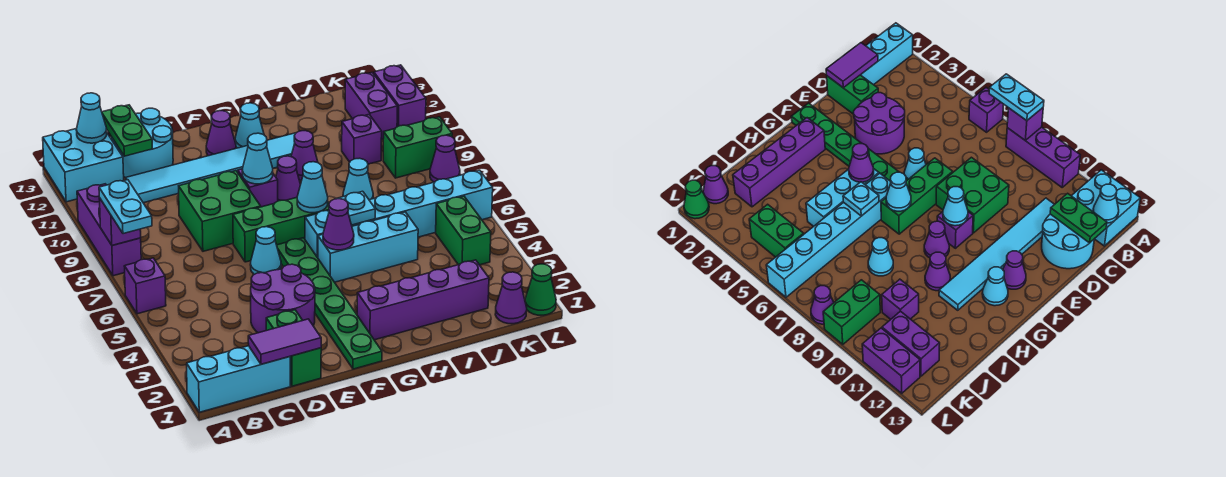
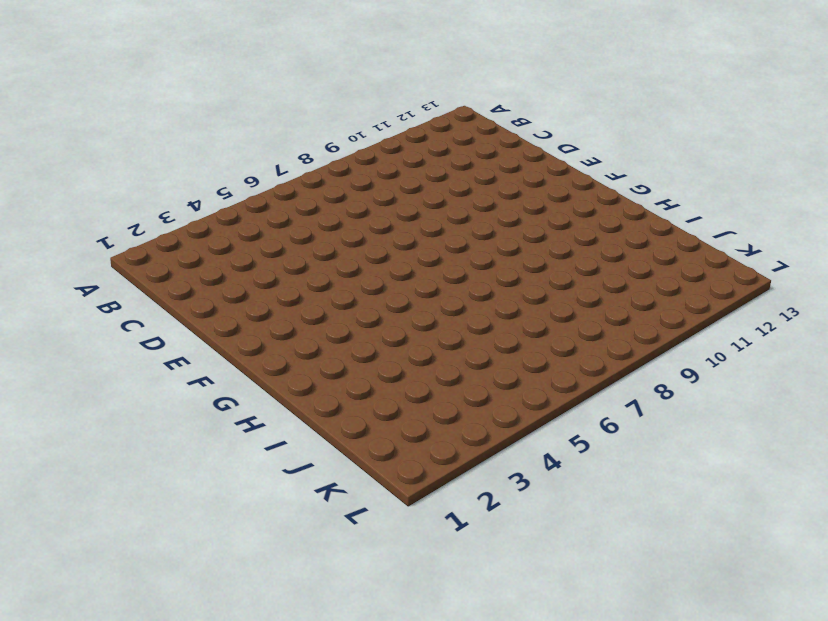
none -> cyan 1x3 brick [187,346,290,412]
none -> purple 1x1 brick [124,258,166,314]
none -> purple 1x3 brick [77,184,141,276]
none -> cyan 2x2 brick [43,129,124,202]

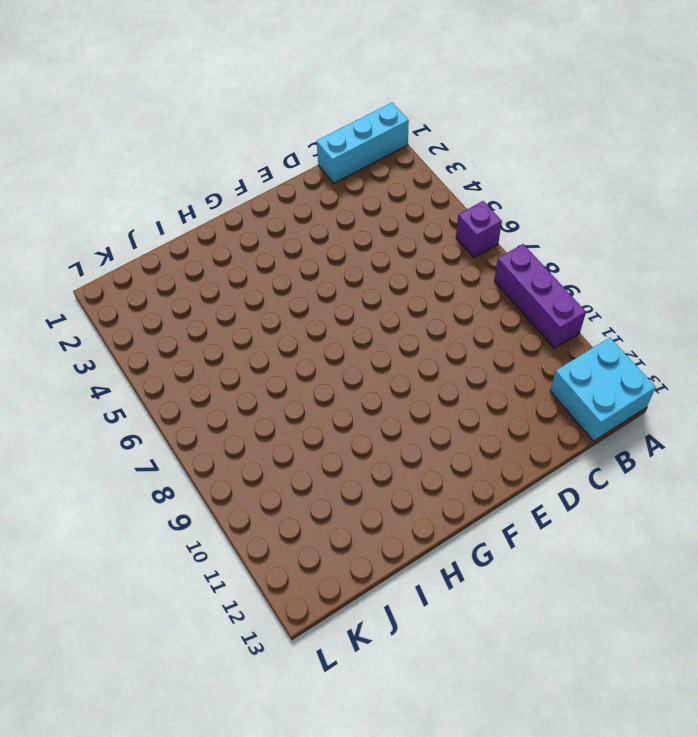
none -> cyan 1x6 tile [126,133,296,203]
none -> cyan 2x2 round brick [111,108,173,177]
none -> green 1x2 brick [266,310,321,386]
none -> purple 2x2 round brick [251,264,315,333]

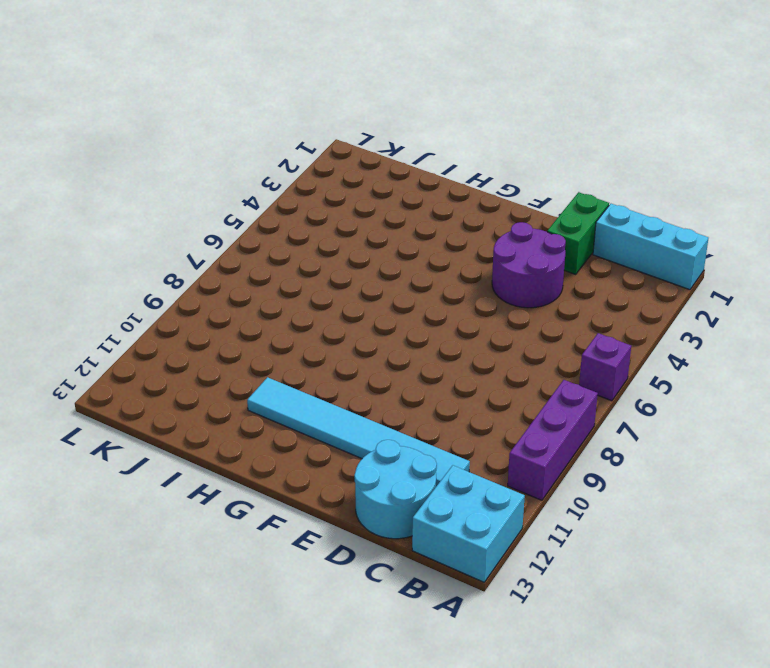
none -> green 2x2 brick [179,171,261,251]
none -> cyan 1x1 cone [250,227,281,274]
none -> green 1x3 brick [233,198,329,262]
none -> green 1x6 plate [277,238,382,369]

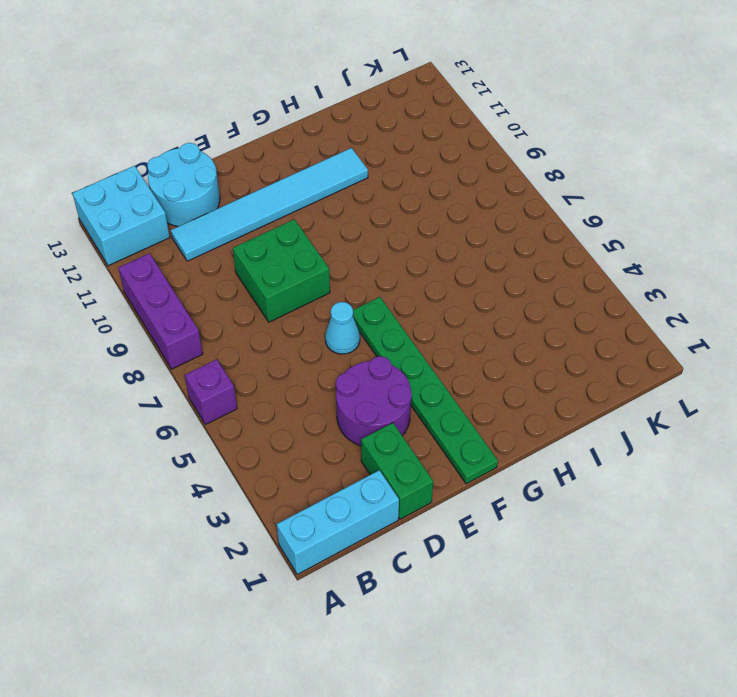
none -> green 1x3 brick [233,198,329,262]
none -> purple 1x1 brick [238,169,278,207]
none -> purple 1x1 cone [206,111,236,156]
none -> purple 1x4 brick [357,260,489,340]

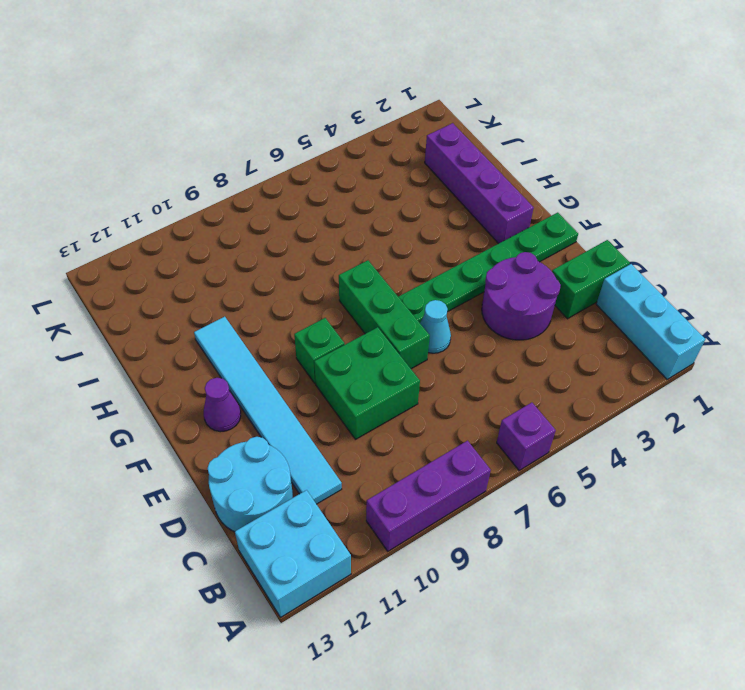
green 1x1 brick [294,318,345,383] -> purple 1x1 brick [238,169,278,207]
none -> cyan 1x3 brick [318,212,418,282]
none -> cyan 1x6 brick [305,170,493,258]
none -> purple 1x1 cone [276,156,301,201]
none -> cyan 1x1 cone [235,103,264,148]

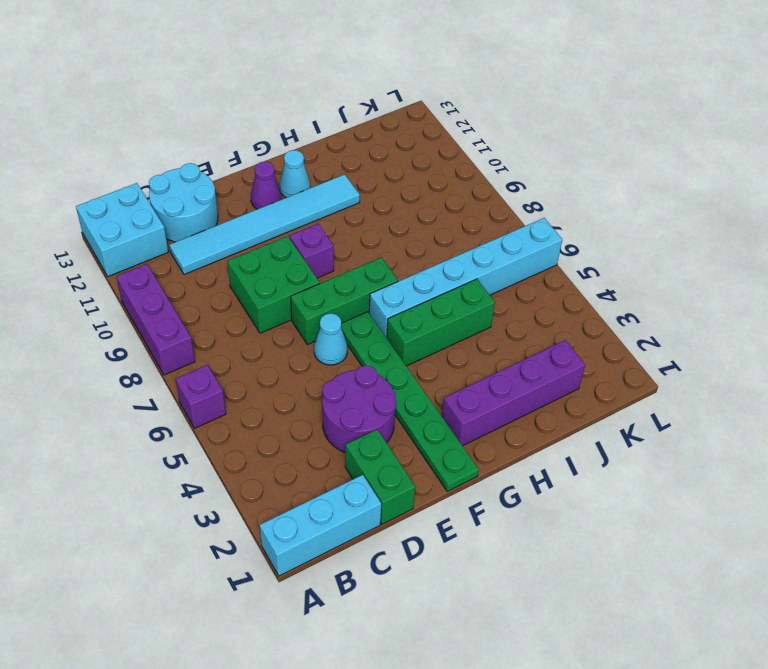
green 1x3 brick [387,279,495,366] -> cyan 1x3 brick [318,212,418,282]
none -> purple 1x1 cone [276,156,301,201]
none -> purple 1x1 cone [291,131,318,180]
none -> cyan 1x1 cone [343,158,373,200]
none -> purple 1x1 brick [342,115,382,164]

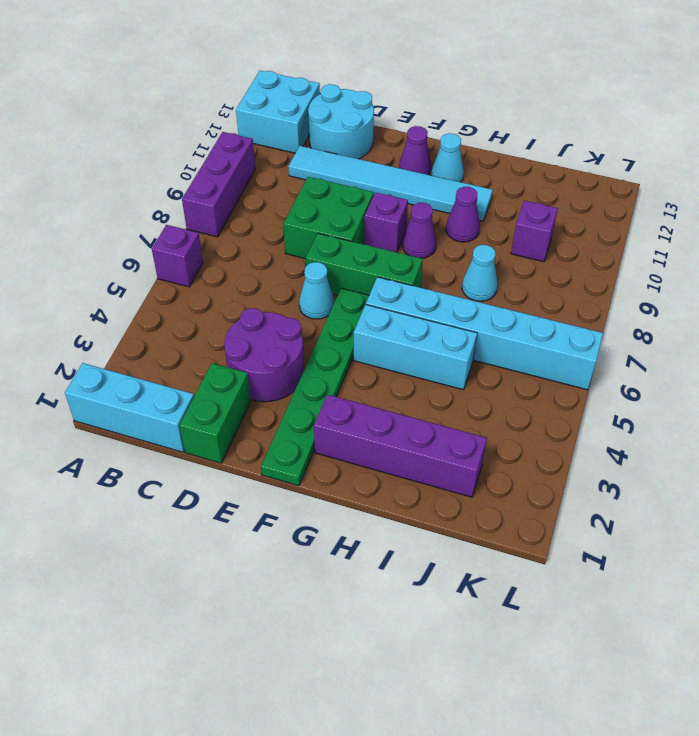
none -> purple 1x1 cone [495,272,527,324]
none -> green 1x2 brick [436,196,491,265]
none -> green 1x2 brick [383,117,452,178]
none -> purple 1x2 brick [345,72,397,140]

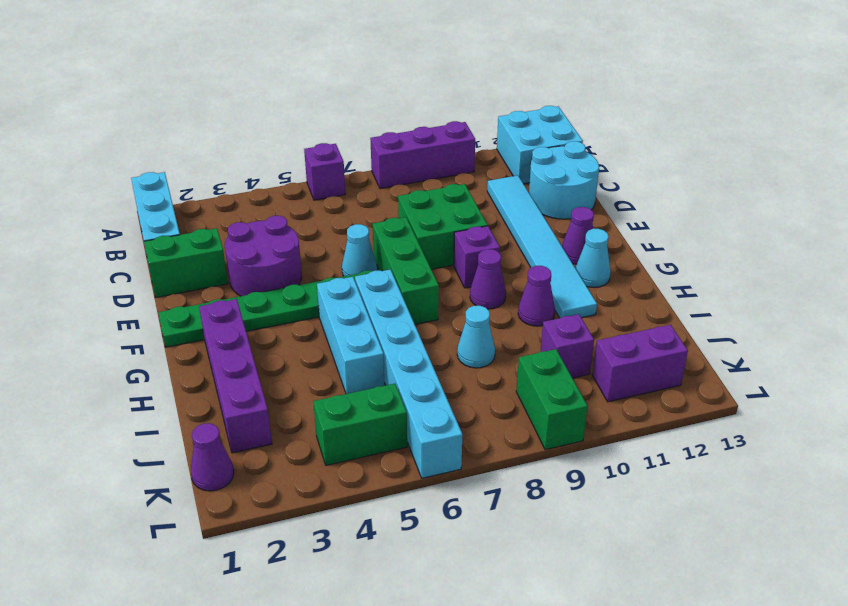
none -> green 1x1 cone [525,264,556,315]
none -> purple 1x1 cone [430,135,460,182]
none -> purple 1x2 brick [374,65,426,127]
none -> purple 1x1 brick [99,198,141,245]

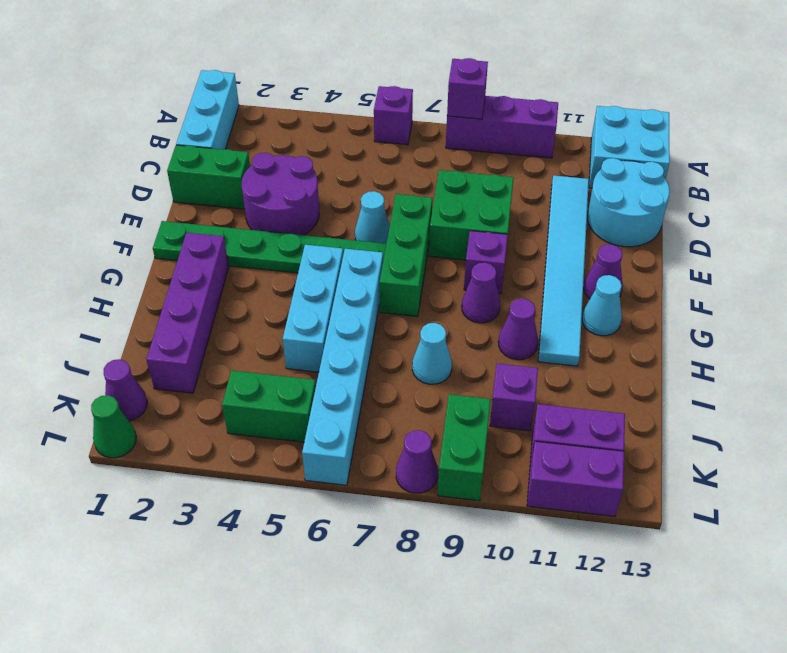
none -> cyan 1x1 cone [77,93,107,143]
none -> purple 1x2 tile [248,319,321,364]
none -> green 1x2 plate [102,105,153,156]
none -> cyan 1x1 cone [242,133,273,184]

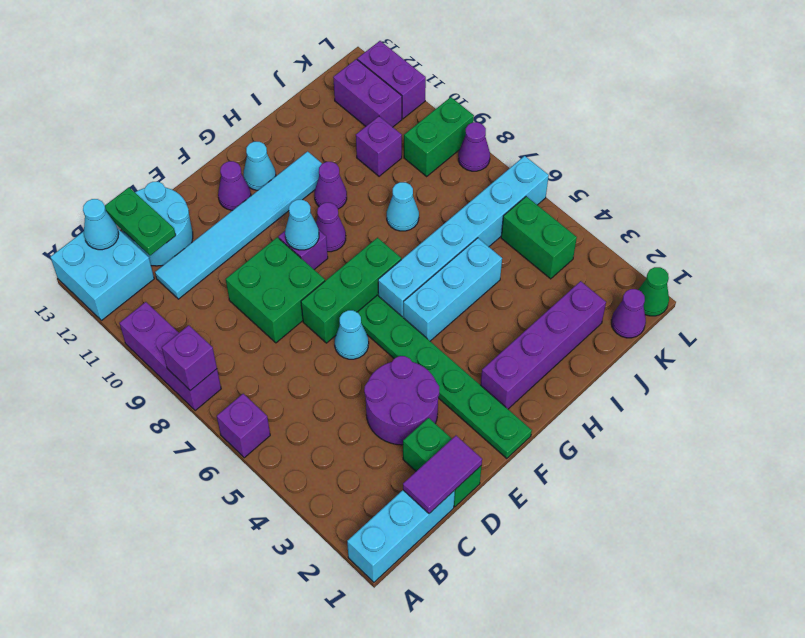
none -> purple 1x1 cone [323,199,354,250]
none -> cyan 1x1 cone [297,162,328,213]
none -> cyan 1x1 plate [336,191,375,225]
none -> cyan 1x2 plate [99,180,152,234]

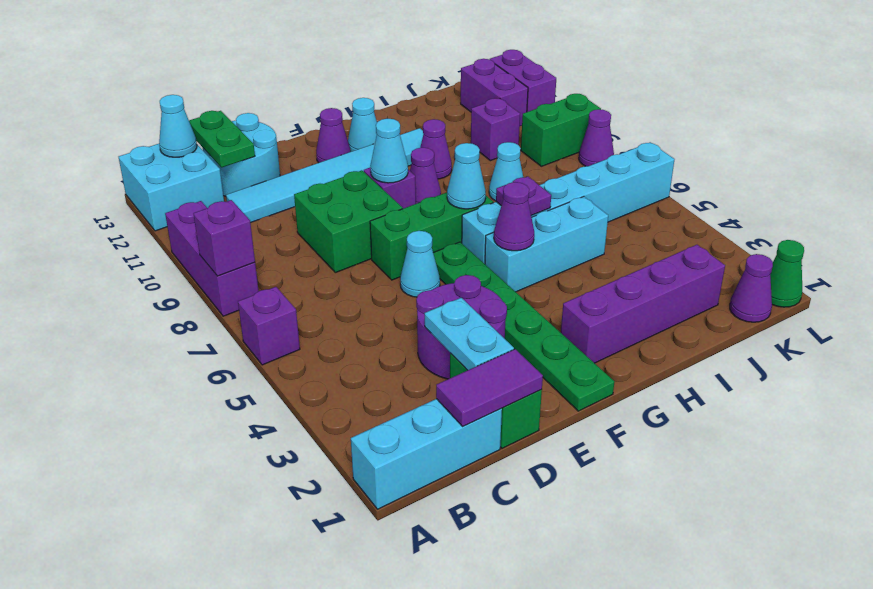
cyan 1x2 plate [425,298,514,370] -> cyan 1x2 plate moved to [99,180,152,234]
purple 1x1 plate [496,177,551,216] -> cyan 1x1 plate [336,191,375,225]
none -> green 1x2 brick [436,196,491,265]

